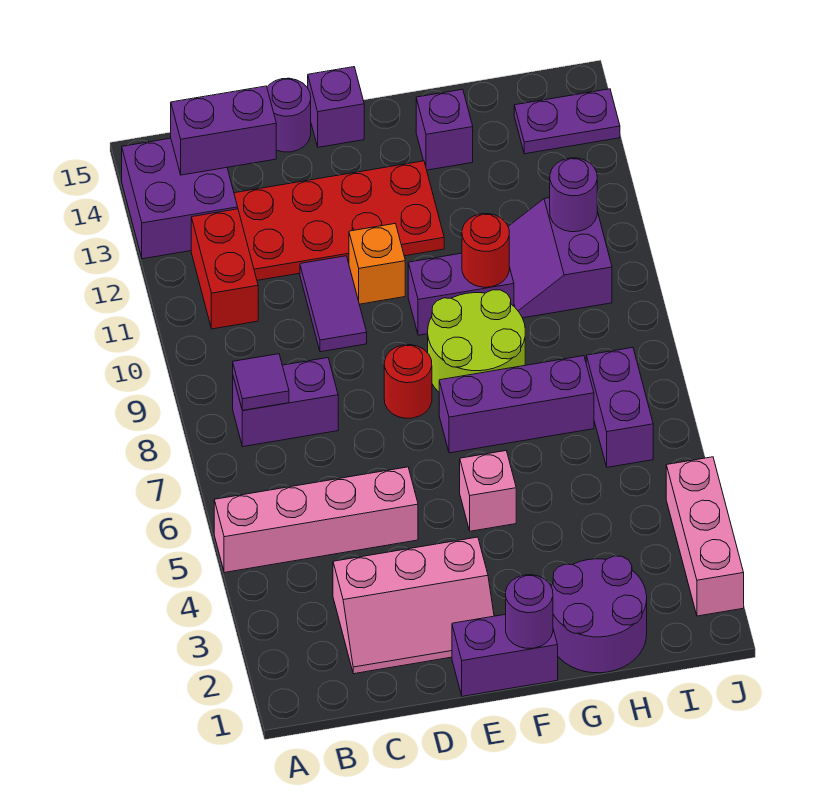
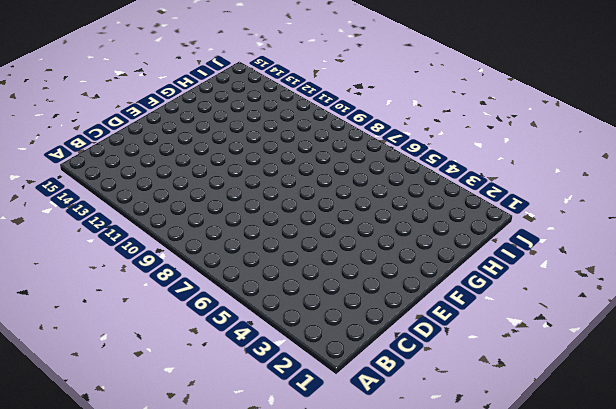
none -> pink 1x4 brick [214,467,418,573]
none -> purple 2x2 brick [122,138,238,259]
none -> purple 1x2 brick [233,358,338,447]

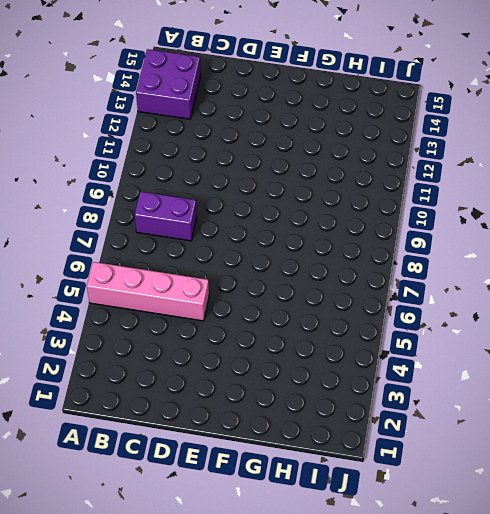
none -> red 1x2 brick [191,209,258,329]
none -> pink 2x3 slope [333,537,494,674]
none -> red 2x4 plate [234,161,444,280]

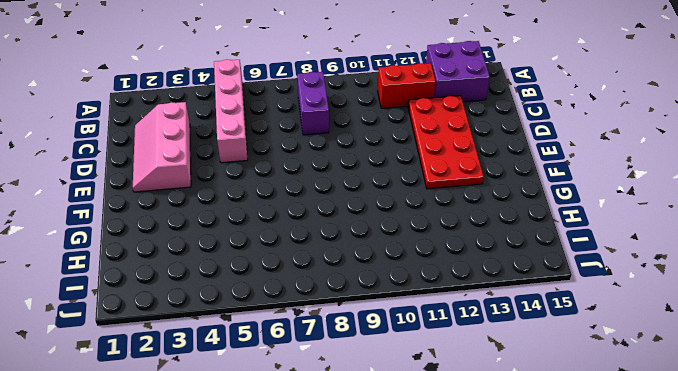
none -> purple 1x2 tile [300,256,367,352]
none -> purple 1x1 round brick [267,78,311,152]
none -> purple 1x2 brick [452,614,558,696]

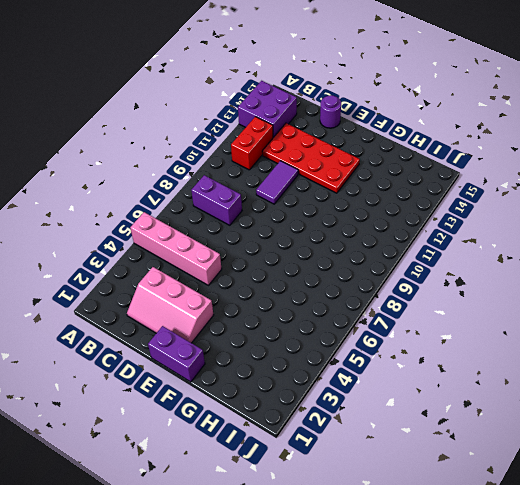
none -> red 1x1 round brick [384,345,432,418]
none -> orange 1x1 brick [349,224,405,304]
none -> purple 1x1 brick [308,67,364,147]

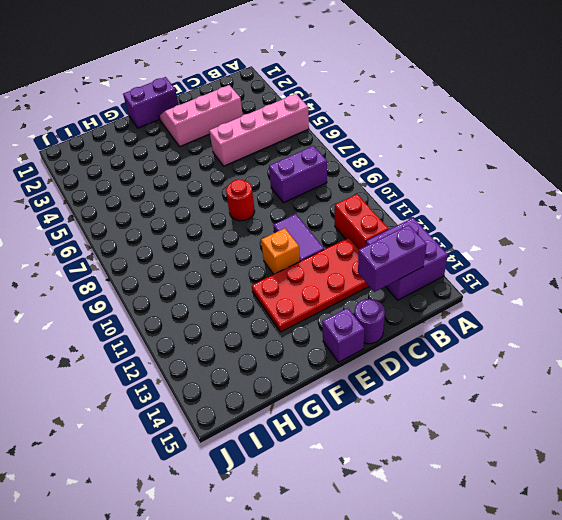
none -> pink 1x1 brick [460,451,516,531]
none -> purple 1x3 brick [439,356,594,453]
none -> lime 2x2 round brick [428,290,525,392]

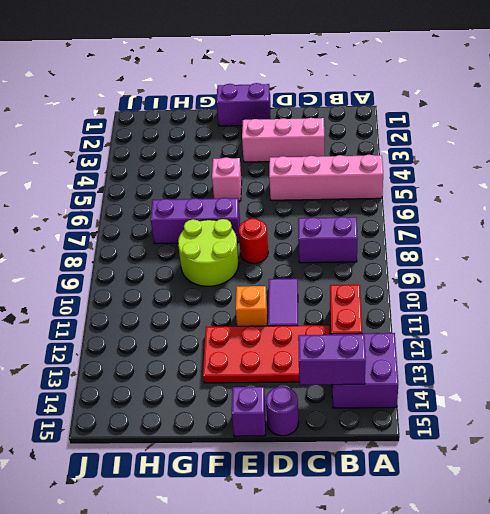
none -> purple 1x2 brick [408,253,514,335]
none -> purple 2x2 round brick [551,556,647,673]
none -> purple 1x1 brick [416,89,473,170]

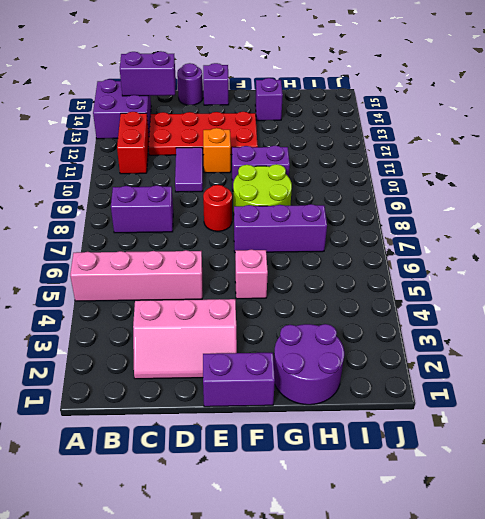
none -> purple 2x2 slope [508,198,612,318]
none -> purple 1x2 brick [586,347,653,467]
none -> purple 1x2 plate [514,89,620,154]

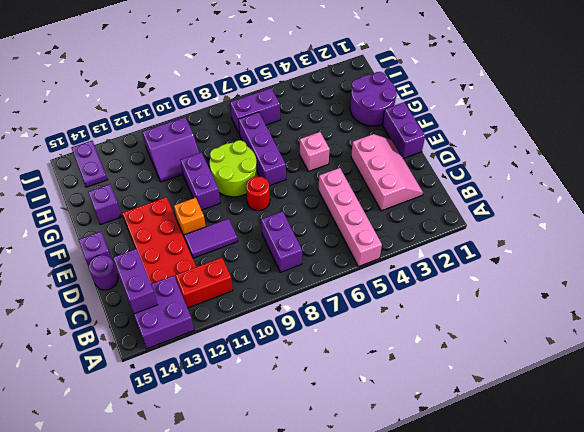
none -> pink 1x3 brick [666,457,744,616]
none -> purple 1x1 tile [233,354,289,410]
none -> purple 1x1 round brick [506,575,553,648]

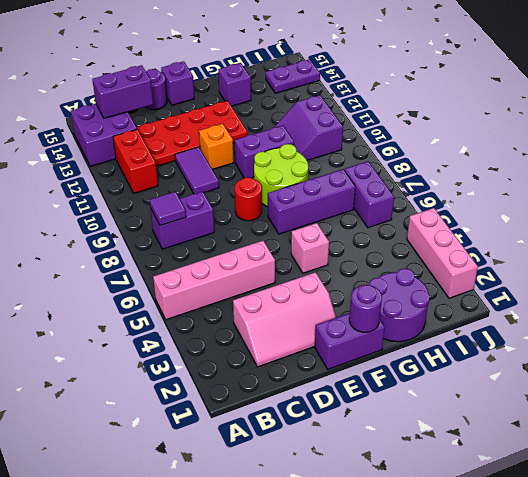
none -> red 1x1 round brick [462,214,509,287]
none -> purple 1x1 round brick [550,158,597,232]

